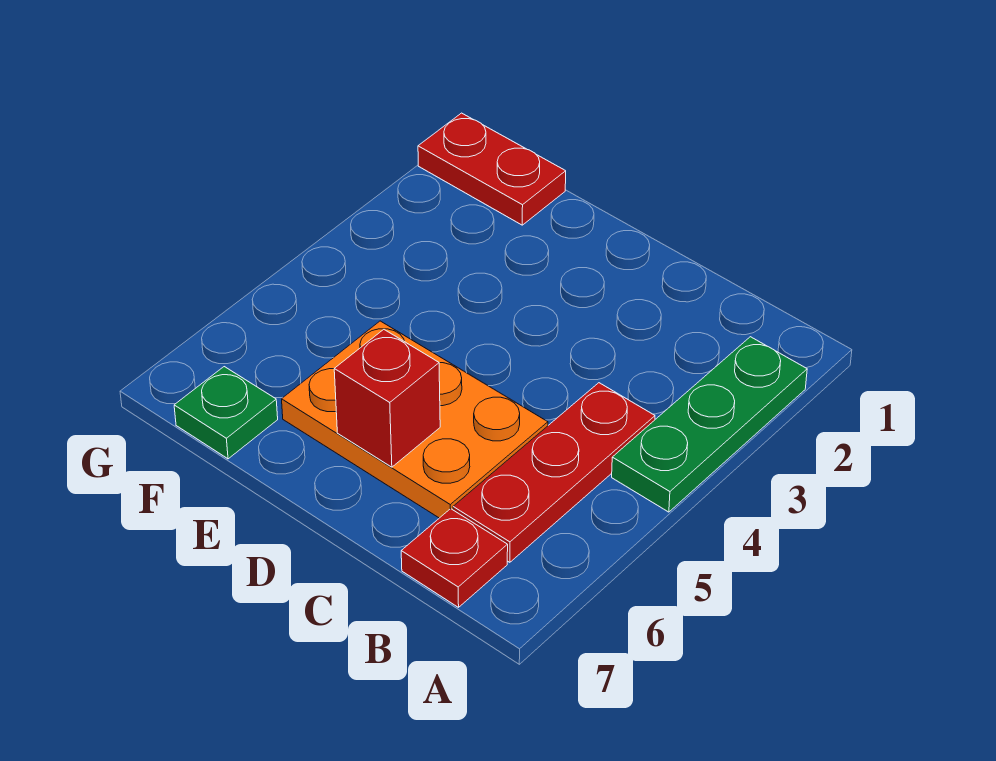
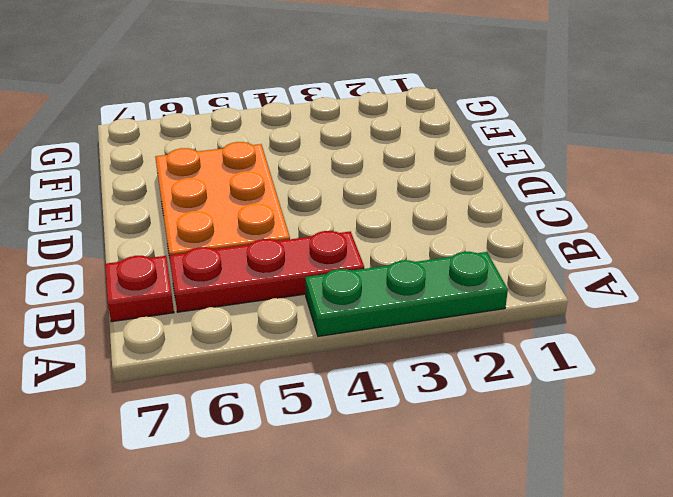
none -> red 1x2 plate [418,113,566,225]
none -> green 1x1 plate [174,367,278,459]

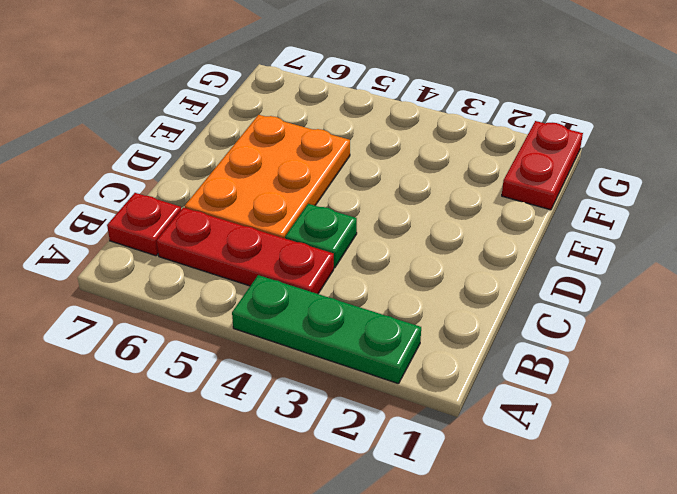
green 1x1 plate [285,204,357,268] -> green 1x1 plate moved to [174,367,278,459]
none -> red 1x1 brick [334,330,440,467]

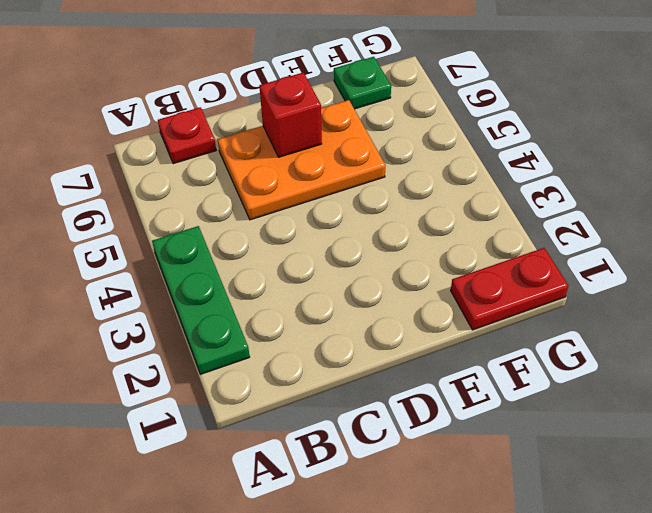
none -> red 1x3 plate [453,383,655,562]

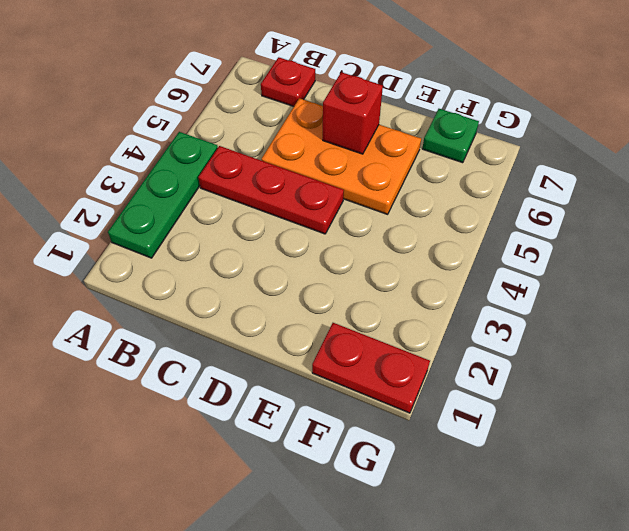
red 1x3 plate [198,146,344,234] -> red 1x3 plate turned to [453,383,655,562]

